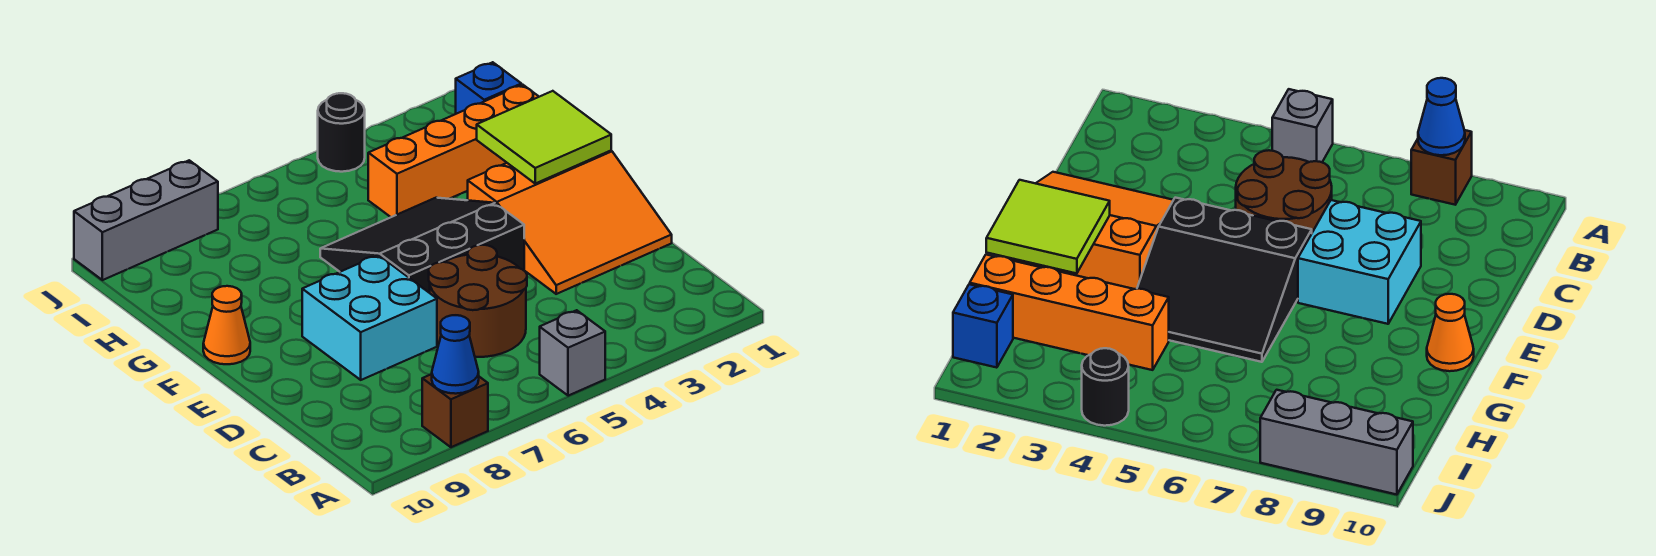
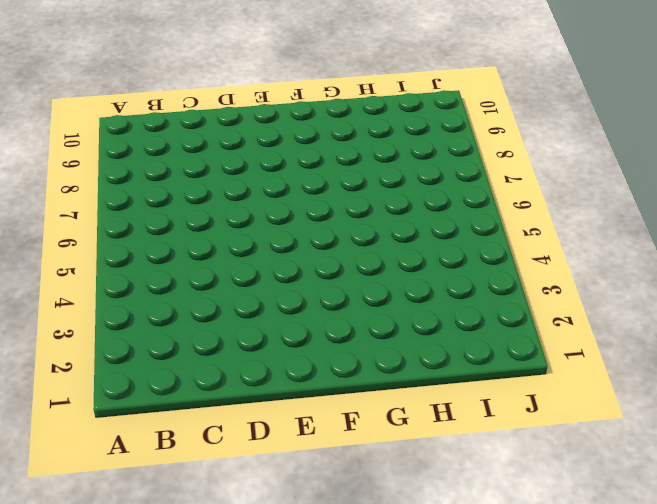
none -> grey 1x1 brick [540,310,605,396]
none -> brown 1x1 brick [422,374,488,447]
none -> brown 2x2 round brick [429,245,527,357]

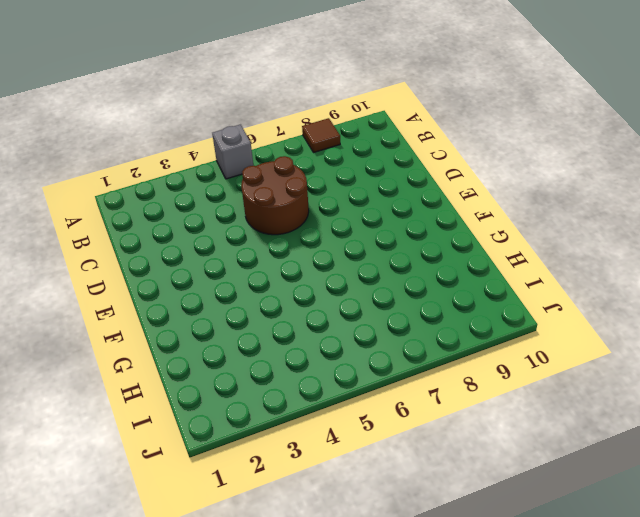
brown 1x1 tile [302,118,340,153] -> brown 1x1 brick [422,374,488,447]
none -> orange 3x3 slope [468,151,672,294]
none -> cyan 2x2 brick [302,255,437,380]
none -> black 3x3 slope [320,198,524,293]

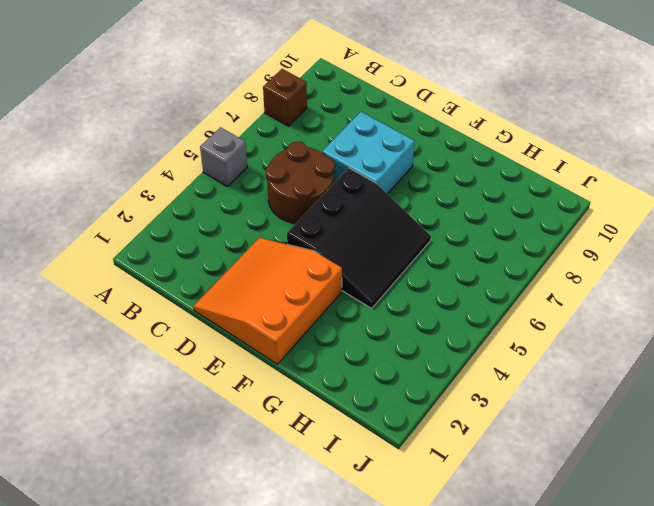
none -> orange 1x1 cone [203,286,250,364]
none -> orange 1x4 brick [368,85,539,217]
none -> blue 1x1 brick [456,62,521,114]

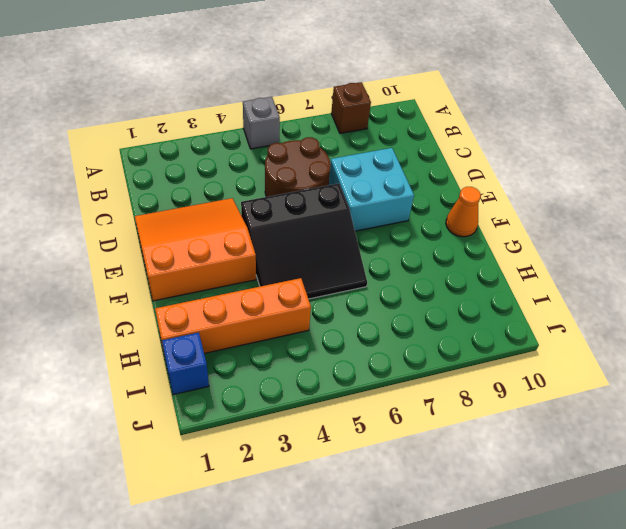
none -> black 1x1 round brick [318,93,365,172]
none -> grey 1x3 brick [74,160,218,280]
none -> blue 1x1 cone [432,315,479,394]

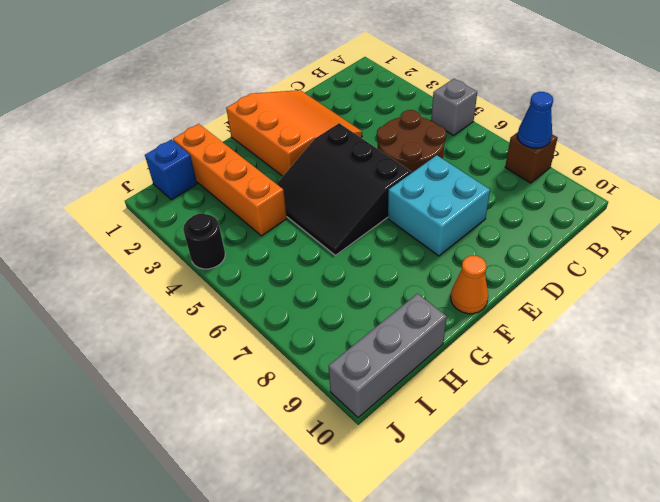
grey 1x3 brick [328,294,447,418] -> grey 1x3 brick turned to [74,160,218,280]
none -> lime 2x2 tile [477,91,611,183]

